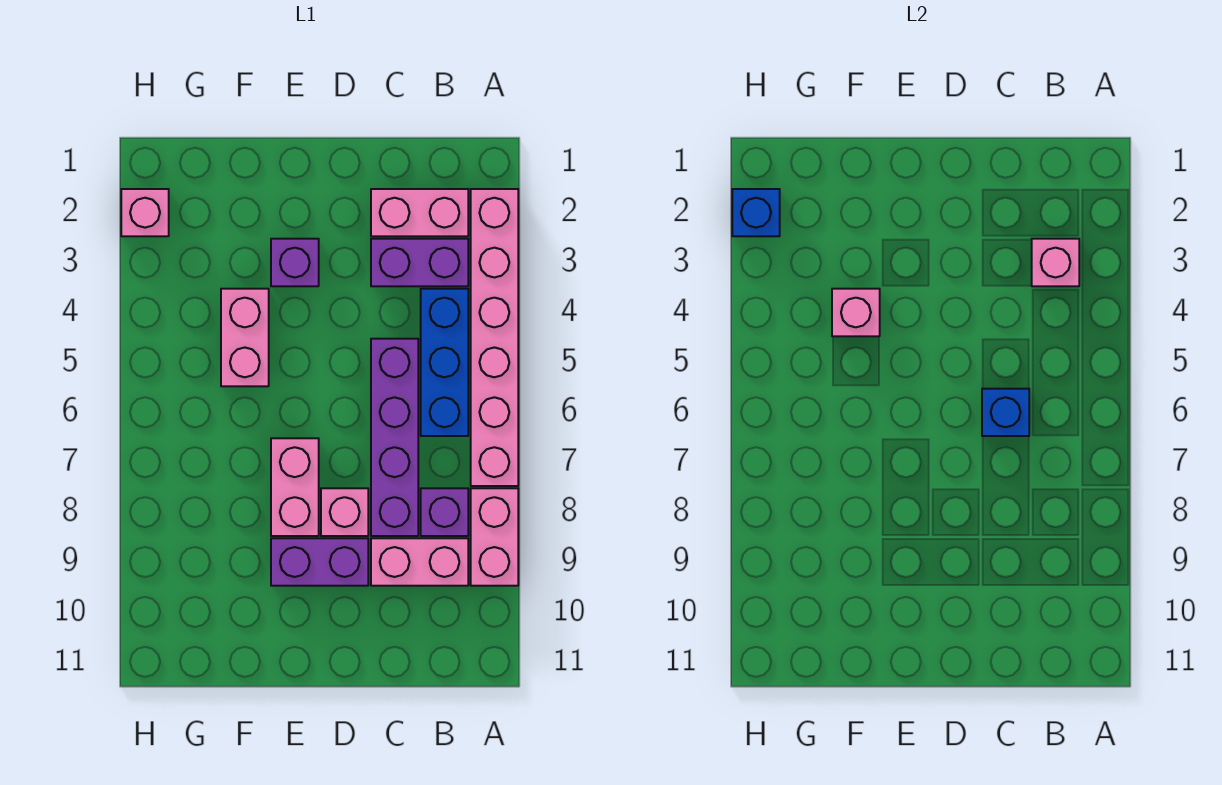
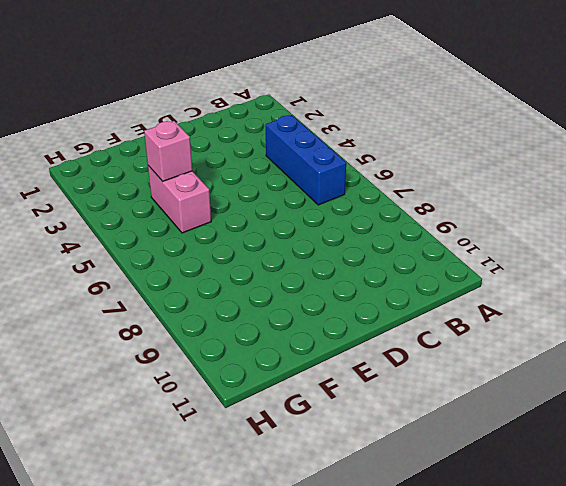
none -> pink 1x6 brick [471,189,518,486]
none -> pink 1x2 brick [471,488,518,586]
none -> pink 1x2 brick [371,189,468,236]

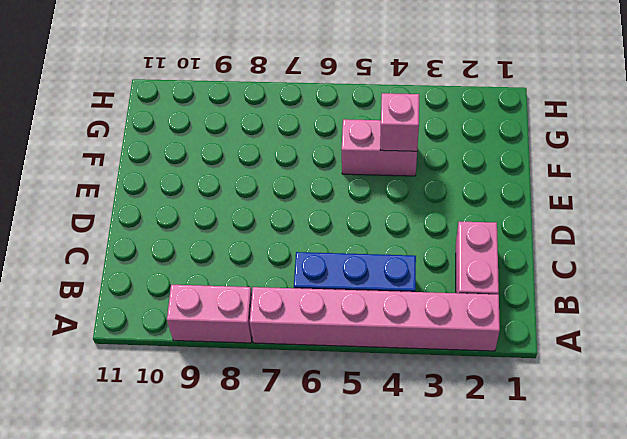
none -> purple 1x2 brick [371,239,468,286]
none -> purple 1x1 brick [421,488,468,536]
none -> pink 1x2 brick [371,538,468,586]

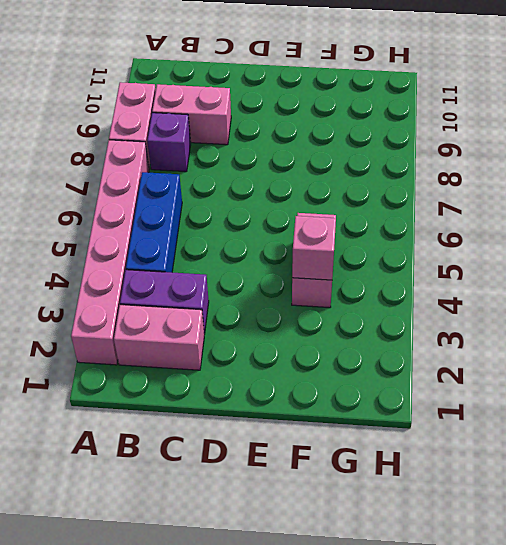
none -> purple 1x4 brick [371,339,418,536]
none -> pink 1x1 brick [321,488,368,536]
none -> purple 1x2 brick [271,538,368,586]

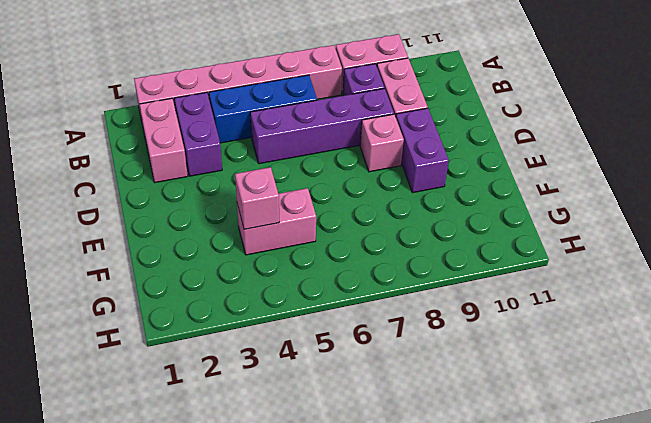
none -> purple 1x1 brick [271,239,319,286]
none -> pink 1x2 brick [271,438,319,536]
none -> pink 1x1 brick [121,189,169,236]

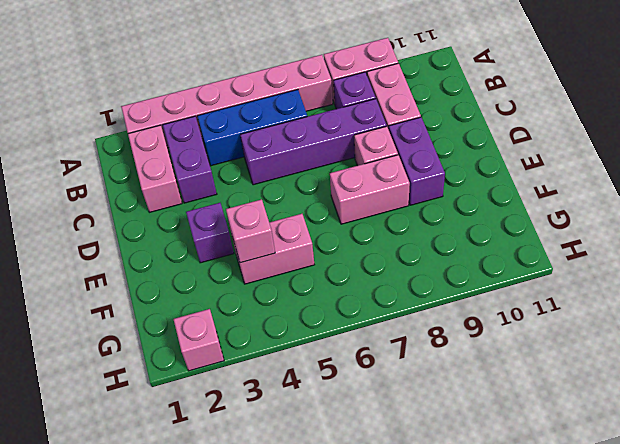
none -> pink 1x1 brick [1032,239,1079,286]
none -> blue 1x1 brick [982,389,1029,436]
none -> blue 1x1 brick [732,189,780,236]

